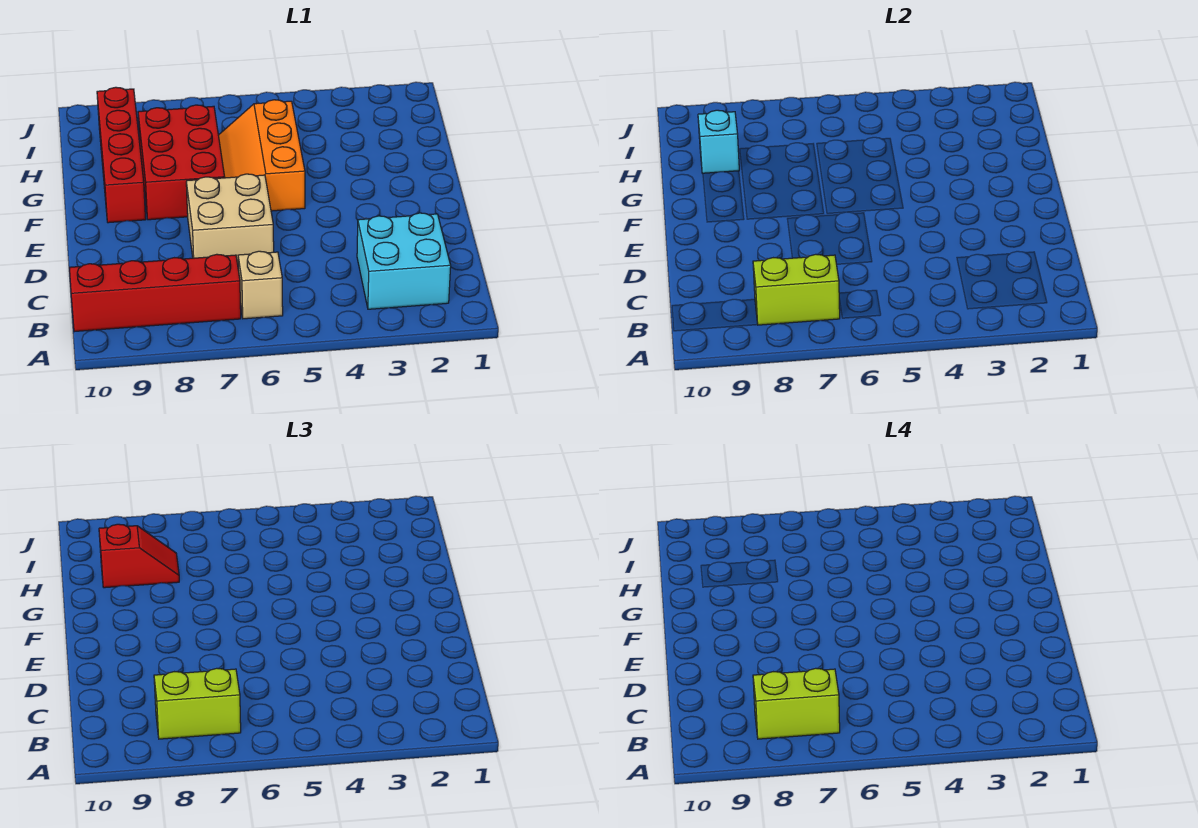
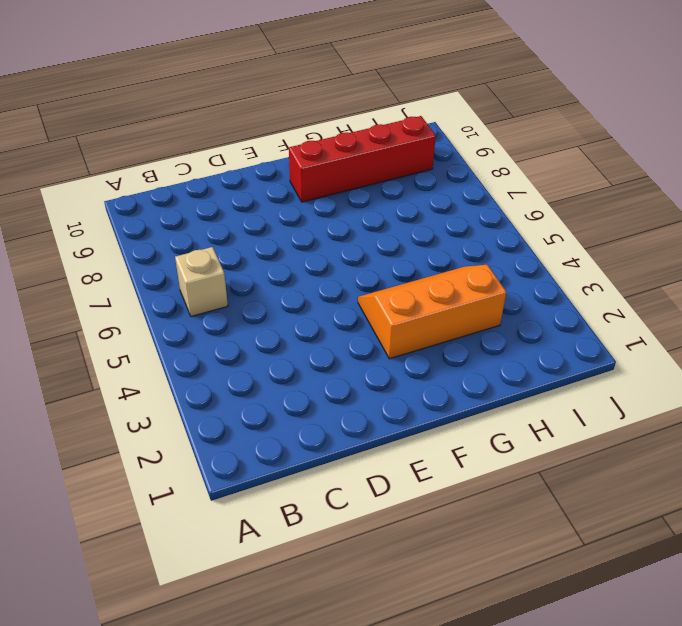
orange 2x3 slope [358,265,506,359] -> orange 2x3 slope moved to [218,100,305,211]
none -> cyan 2x2 brick [357,213,451,309]
none -> red 1x4 brick [70,254,241,332]
none -> tan 2x2 brick [186,174,274,264]

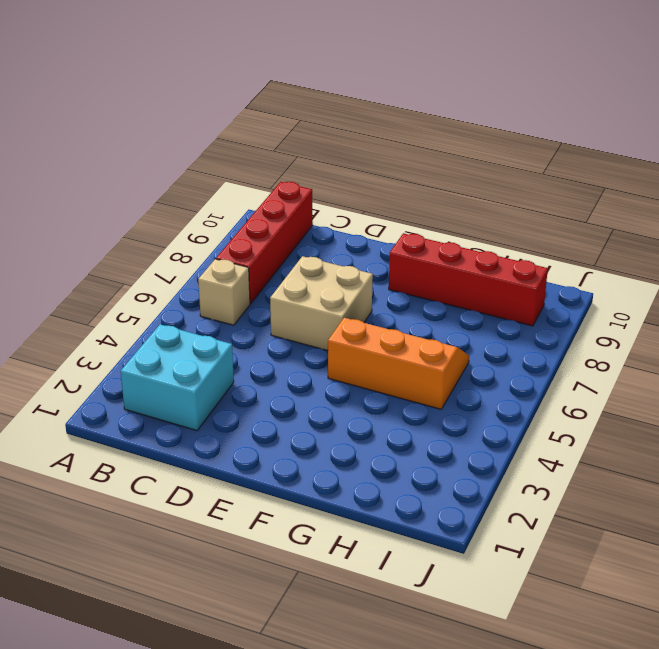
none -> red 2x3 brick [138,105,225,220]
none -> lime 1x2 brick [753,254,840,325]
none -> cyan 1x1 brick [698,110,739,173]

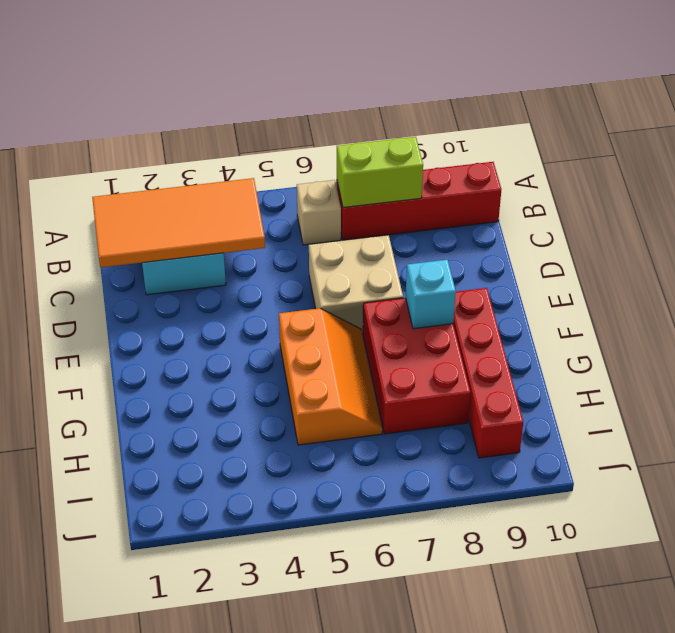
orange 2x4 tile [92,178,265,267] -> none
cyan 1x1 brick [406,260,456,329] -> cyan 1x1 brick moved to [698,110,739,173]
none -> lime 1x2 brick [154,668,241,739]
none -> red 1x2 slope [99,524,179,588]
none -> lime 1x2 brick [753,668,840,739]

